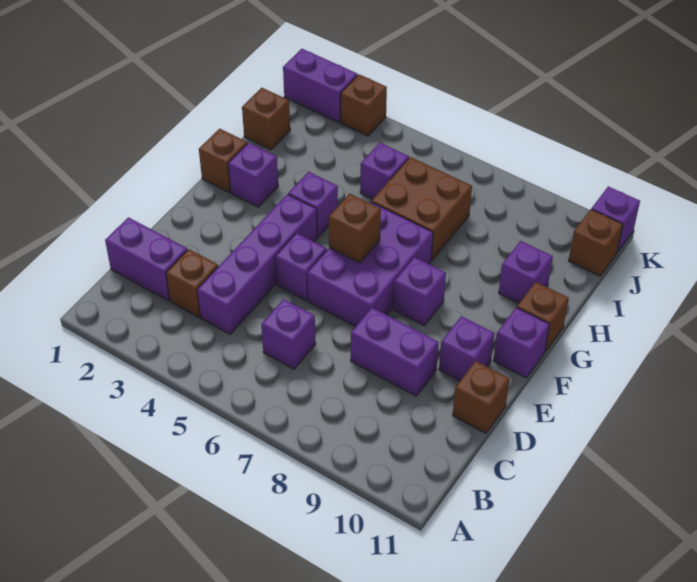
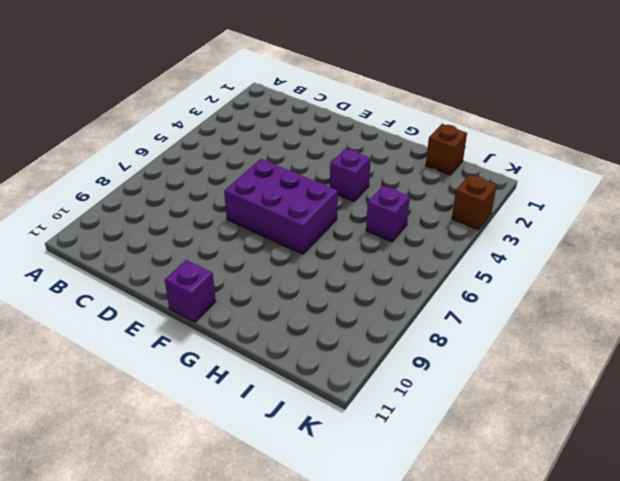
none -> purple 1x2 brick [105,217,187,301]
none -> brown 1x1 brick [166,249,218,317]
none -> purple 1x4 brick [197,194,317,334]

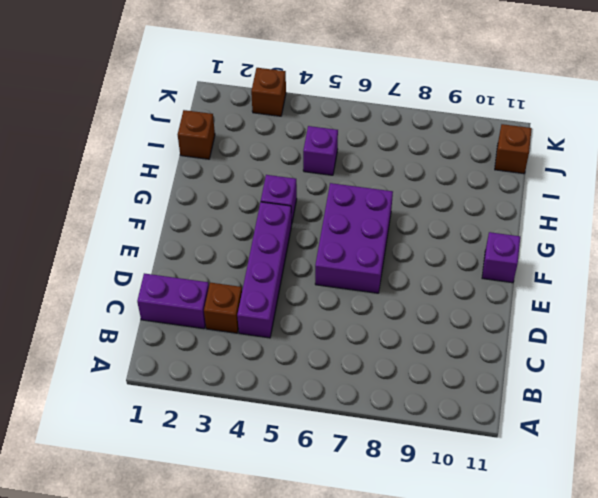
none -> purple 1x1 brick [261,299,316,369]
none -> purple 1x2 brick [351,308,439,396]
none -> brown 1x1 brick [453,361,510,433]

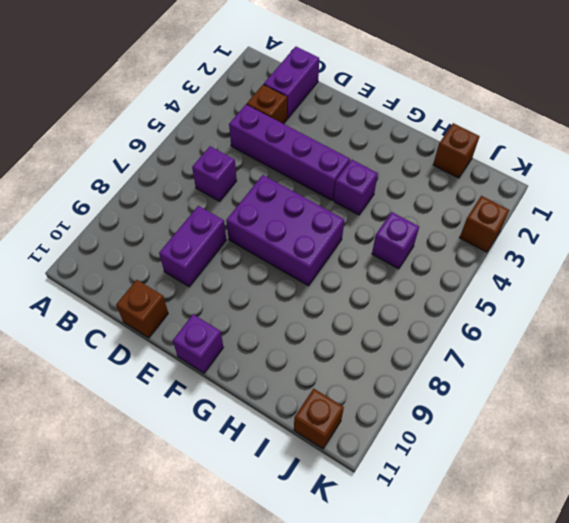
none -> purple 1x1 brick [275,233,327,301]
none -> purple 1x1 brick [439,316,494,381]
none -> purple 1x1 brick [393,257,446,326]

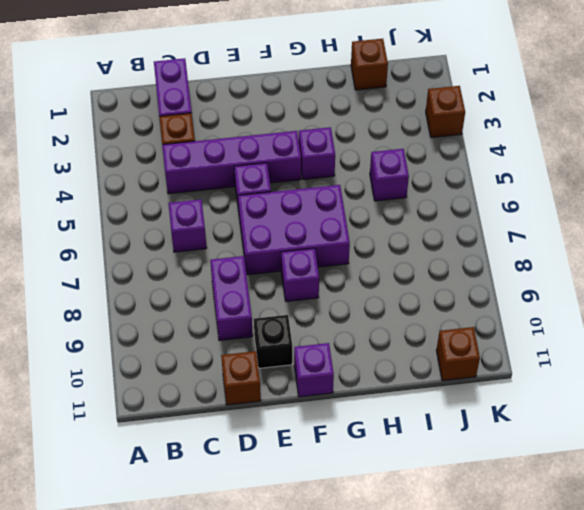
black 1x1 brick [254,315,292,369] -> purple 1x1 brick [439,316,494,381]
none -> brown 1x1 brick [199,129,247,192]
none -> purple 1x1 brick [228,143,278,207]
none -> brown 1x1 brick [517,282,569,351]

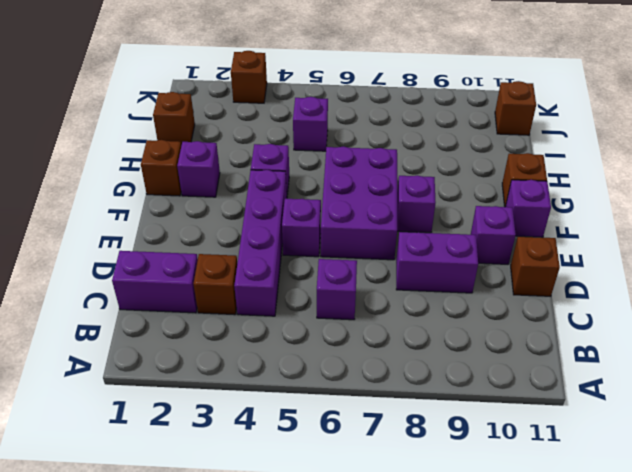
none -> brown 2x2 brick [371,157,472,260]
none -> purple 1x1 brick [499,241,553,303]
none -> purple 1x2 brick [283,49,358,122]

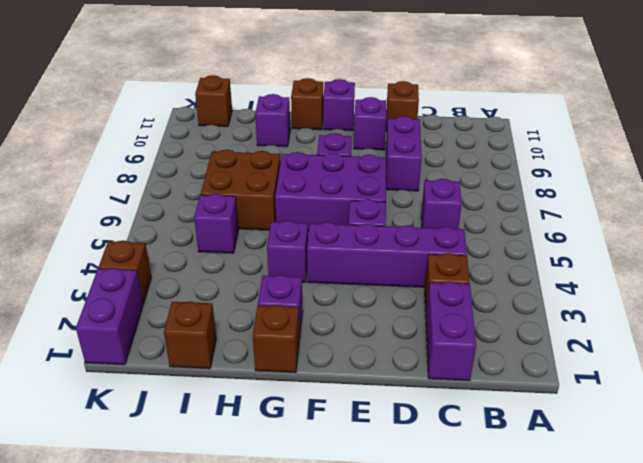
none -> purple 1x1 brick [591,186,640,252]
none -> brown 1x1 brick [329,194,381,263]

